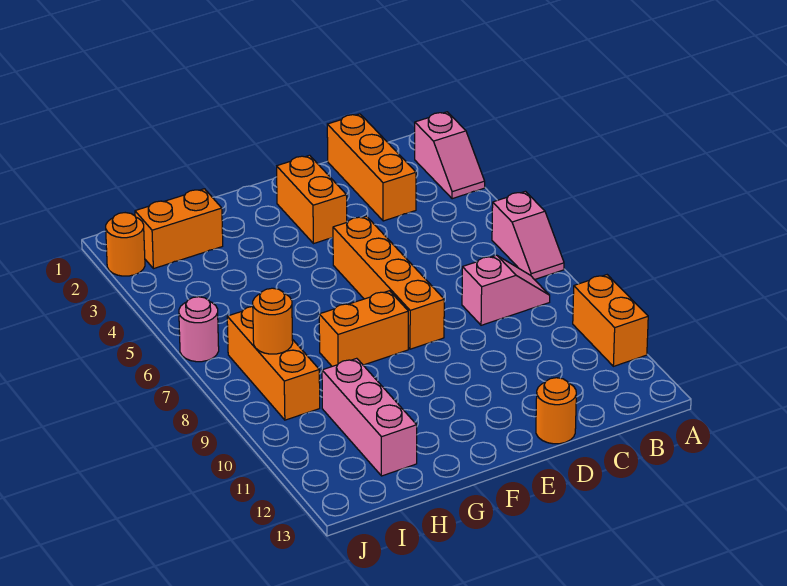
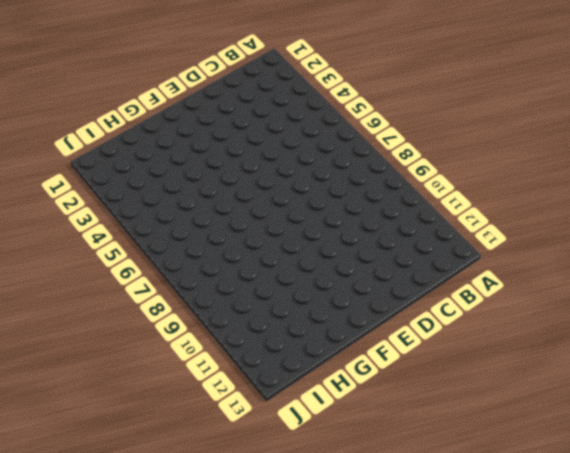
none -> pink 1x2 slope [415,112,485,199]
none -> pink 1x2 slope [492,191,564,280]
none -> orange 1x2 brick [573,275,648,366]

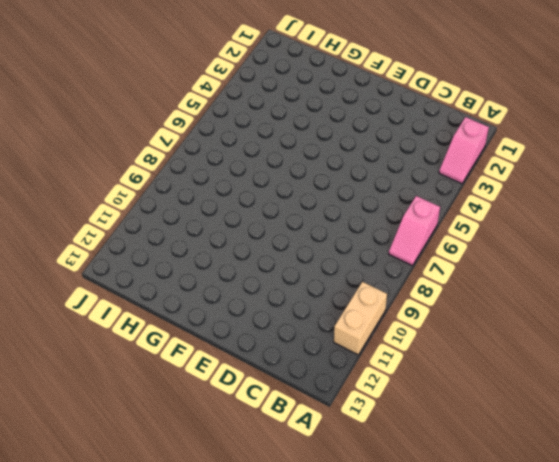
tan 1x2 brick [334,282,387,355] -> orange 1x2 brick [573,275,648,366]
none -> pink 1x2 slope [462,255,550,325]
none -> orange 1x3 brick [327,114,416,221]
none -> orange 1x1 round brick [536,378,576,444]

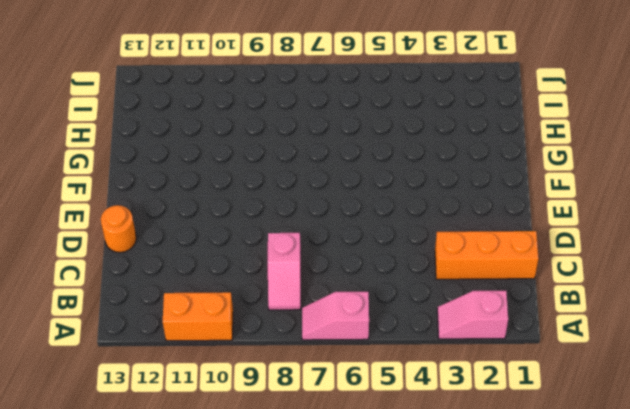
none -> orange 1x2 brick [277,155,347,244]
none -> orange 1x4 brick [333,216,444,349]
none -> orange 1x2 brick [319,291,408,366]

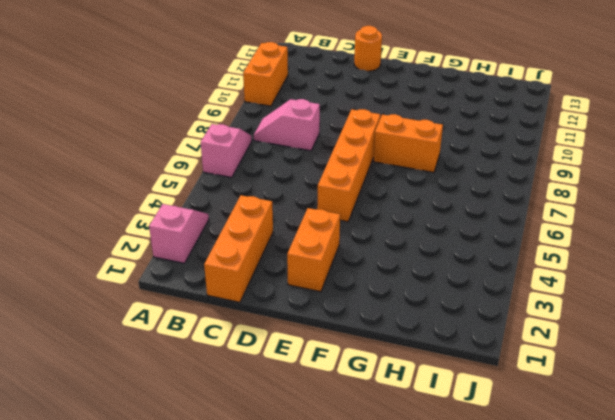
none -> orange 1x2 brick [135,189,223,269]
none -> pink 1x3 brick [322,358,417,476]
none -> orange 1x3 brick [227,307,320,420]

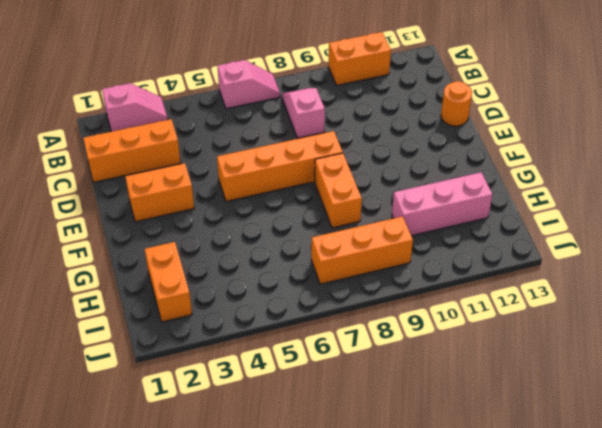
none -> orange 1x1 round brick [106,213,145,276]
none -> pink 1x1 round brick [179,297,219,362]
none -> orange 1x1 round brick [253,288,293,354]

